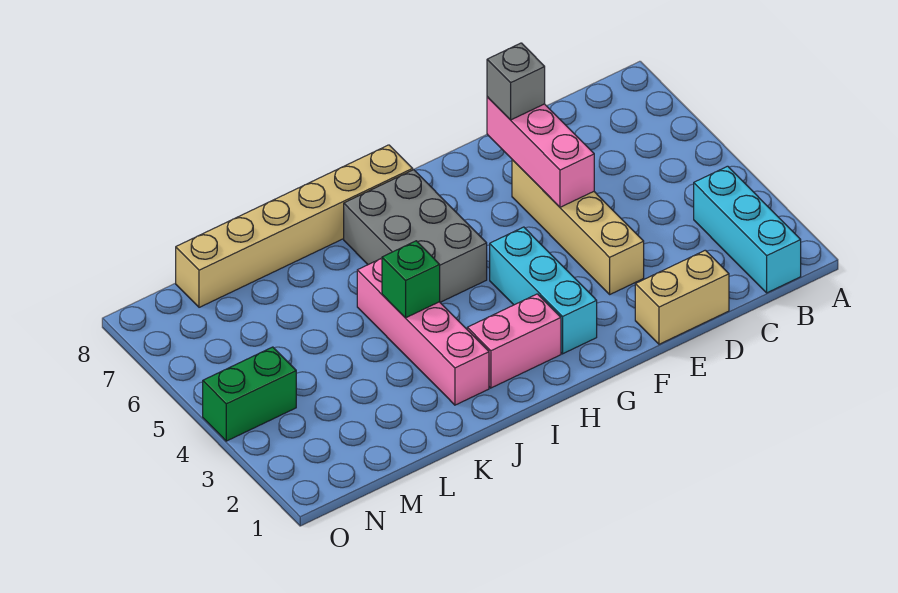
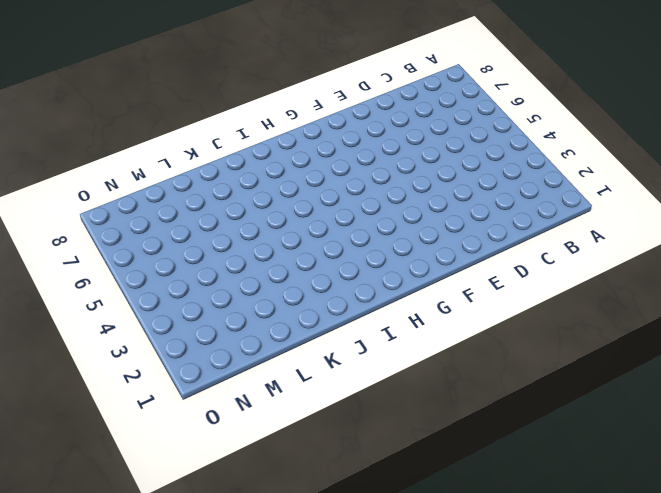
none -> cyan 1x3 brick [694,166,801,293]
none -> tan 1x2 brick [635,250,729,344]
none -> tan 1x4 brick [512,160,644,294]

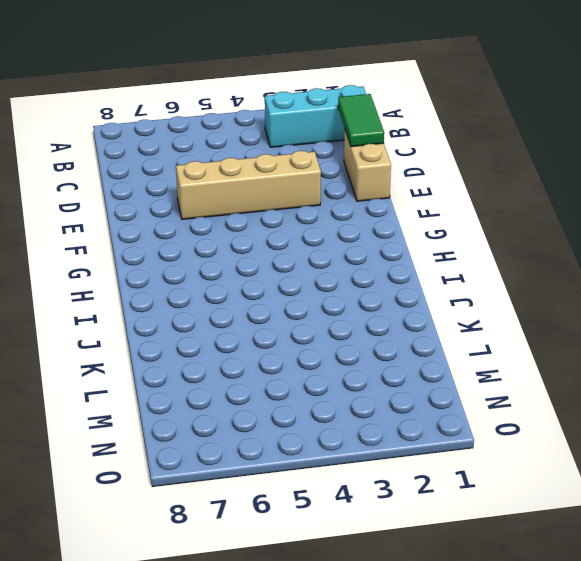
green 1x2 tile [338,94,384,147] -> none
none -> cyan 1x3 brick [490,227,597,354]
none -> pink 1x2 brick [467,294,561,388]
none -> grey 2x3 brick [344,170,487,302]

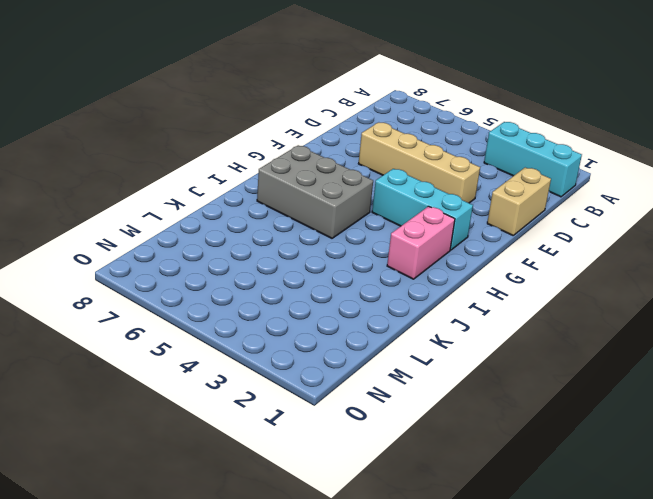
none -> tan 1x6 brick [176,145,413,307]
none -> pink 1x4 brick [357,258,489,405]
none -> green 1x2 brick [203,347,296,441]

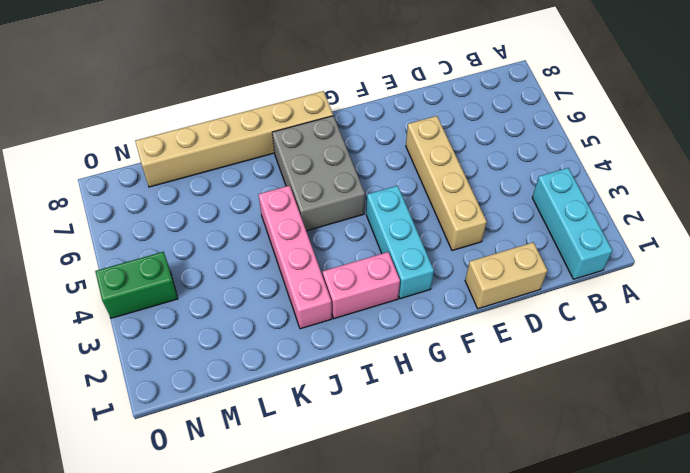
none -> pink 1x3 brick [487,97,594,207]
none -> green 1x1 brick [382,241,440,318]
none -> grey 1x1 brick [487,43,545,120]

